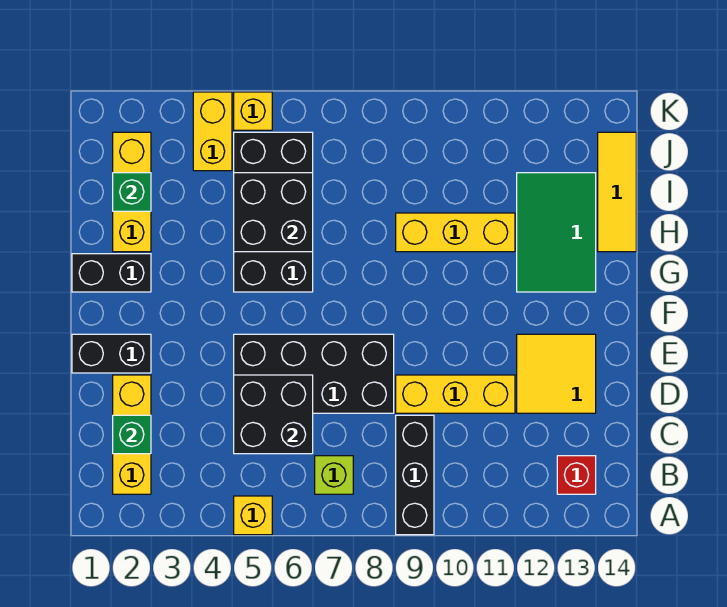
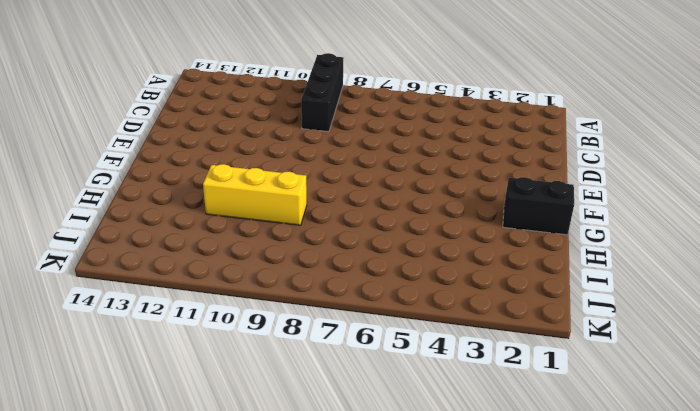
none -> yellow 1x1 brick [234,496,272,535]
none -> yellow 1x3 brick [113,375,151,494]
none -> lime 1x1 brick [315,456,353,494]

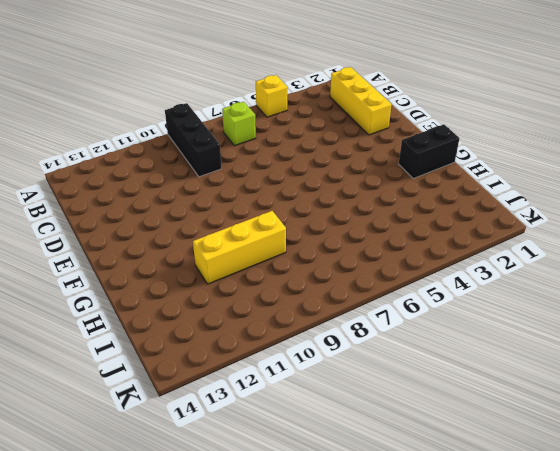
none -> red 1x1 brick [557,456,596,494]
none -> black 2x4 brick [234,334,394,413]
none -> yellow 1x3 brick [396,375,515,413]

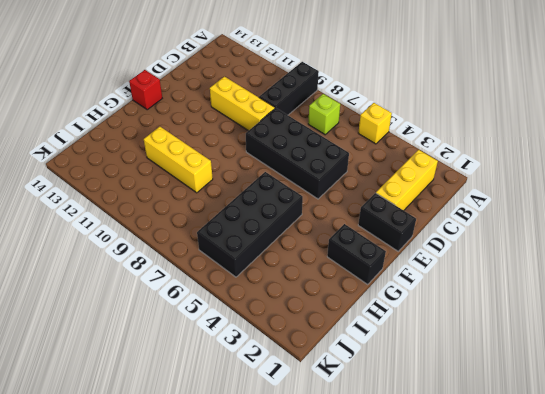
red 1x1 brick [129,70,162,110] -> red 1x1 brick moved to [557,456,596,494]
none -> yellow 2x2 tile [517,334,596,413]
none -> green 2x3 tile [517,173,596,292]
none -> yellow 1x3 brick [113,132,151,252]

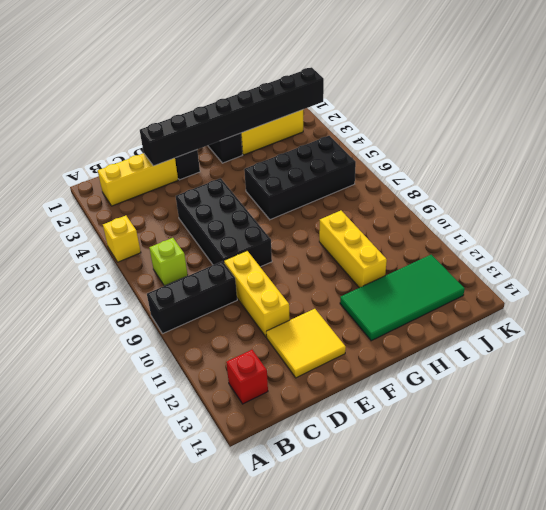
black 1x8 brick [140,67,324,166] -> green 1x1 brick [113,173,151,211]
green 2x4 tile [340,255,465,341] -> green 2x3 tile [517,173,596,292]
none -> yellow 1x3 tile [598,132,636,252]
none -> yellow 1x2 brick [193,92,232,171]
none -> yellow 1x1 brick [234,92,272,130]

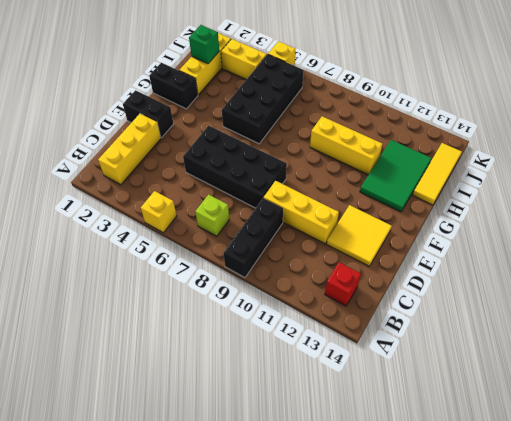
yellow 1x2 brick [221,39,267,80] -> yellow 1x2 brick turned to [193,92,232,171]
none -> green 1x1 brick [113,415,151,454]
none -> black 2x2 brick [234,375,313,454]
none -> black 2x2 brick [234,173,313,252]

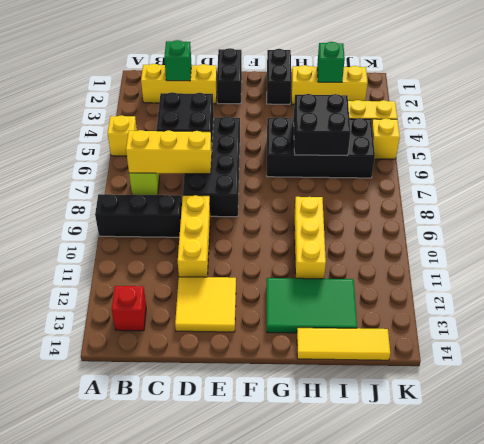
yellow 1x3 brick [126,130,212,174] -> none

